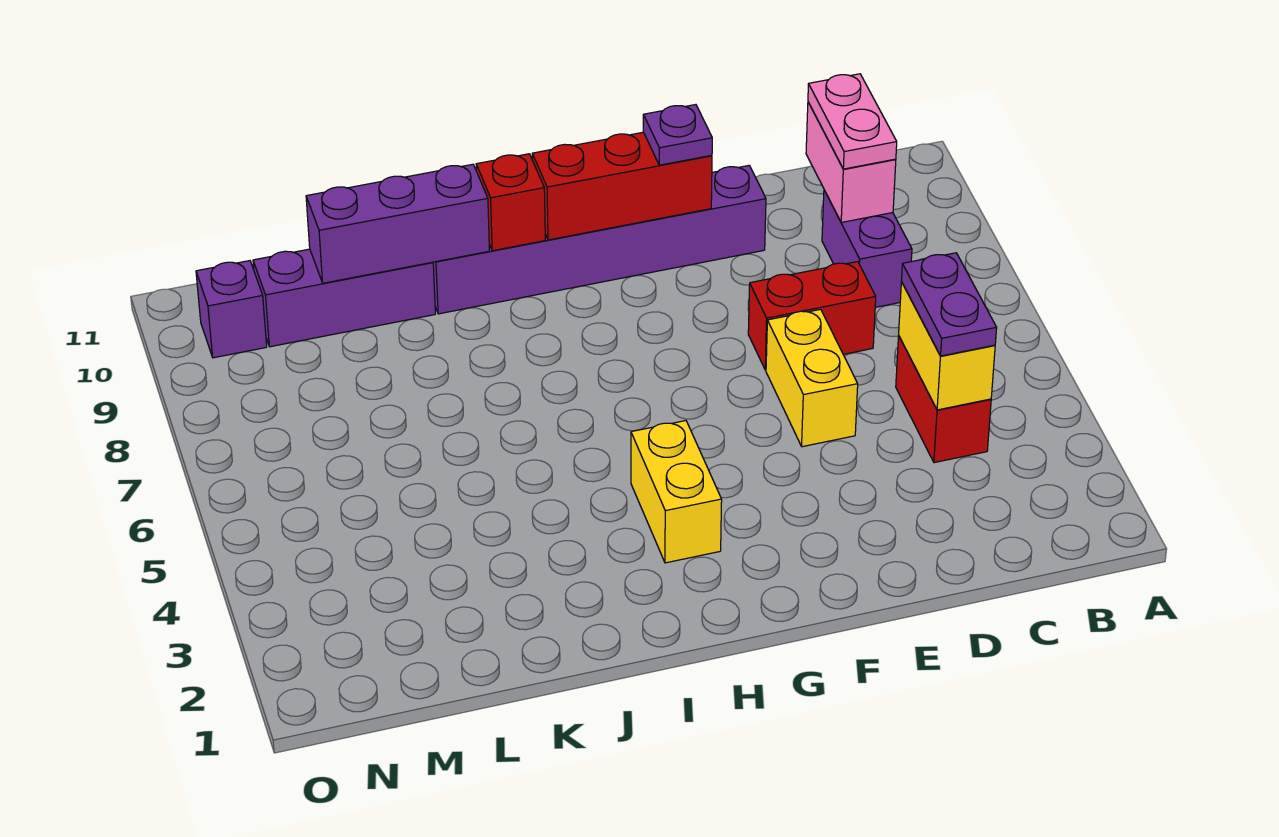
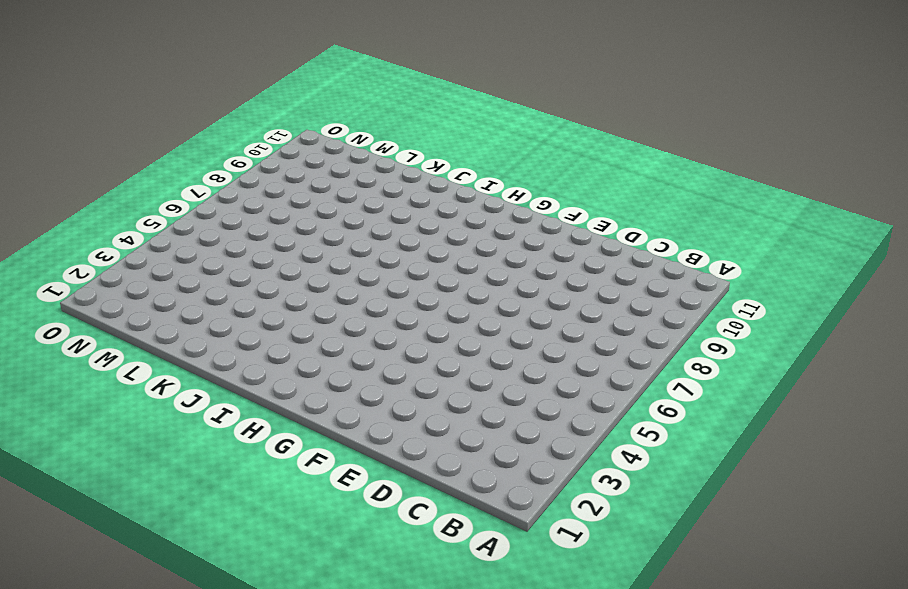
none -> red 1x2 brick [896,336,991,463]
none -> purple 1x2 brick [822,190,912,307]
none -> red 1x2 brick [748,262,876,370]

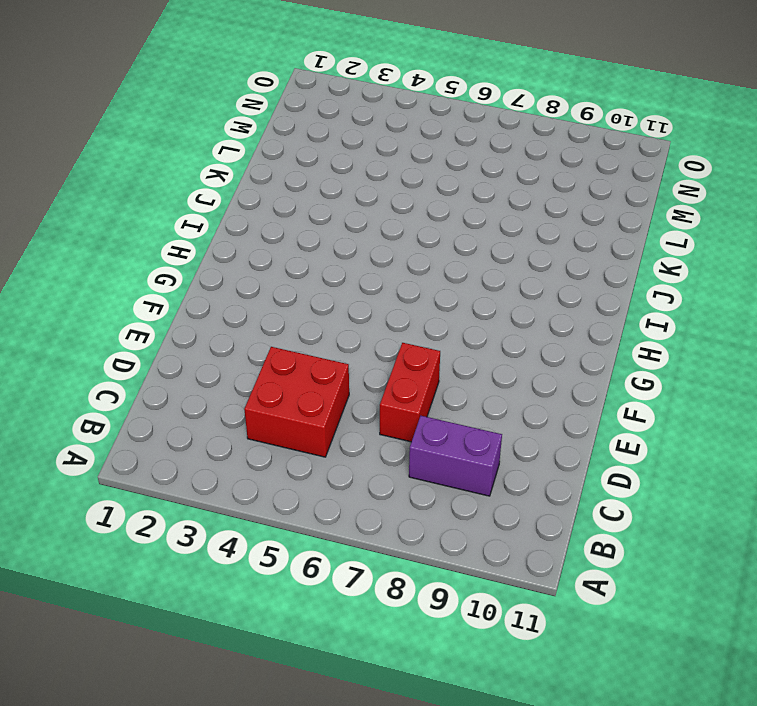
red 2x2 brick [244,347,349,457] -> red 1x2 brick [896,336,991,463]
none -> yellow 1x2 brick [766,309,858,447]
none -> purple 1x6 brick [433,166,766,314]
none -> yellow 1x2 brick [631,421,722,563]

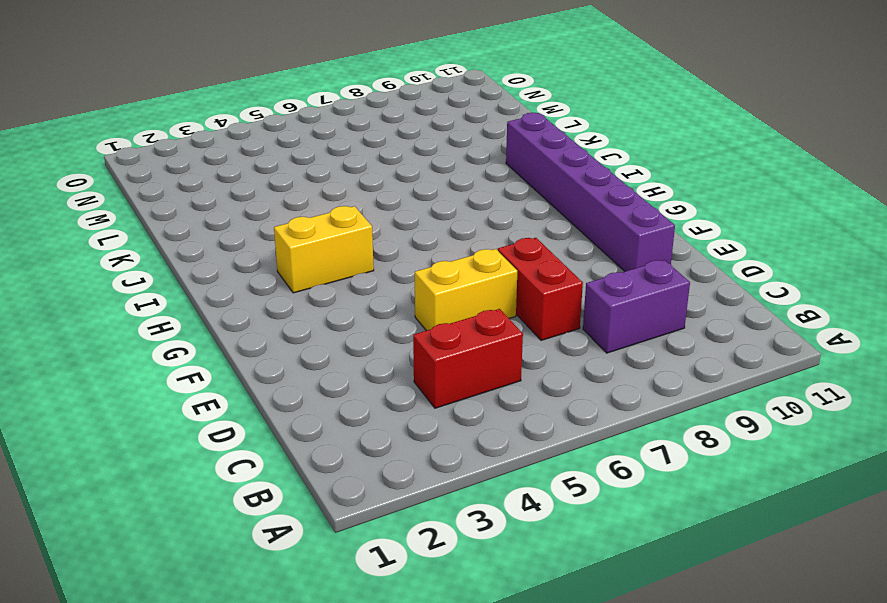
none -> purple 1x3 brick [253,249,435,347]
none -> purple 1x1 brick [196,261,267,358]
none -> yellow 1x2 brick [899,282,995,410]

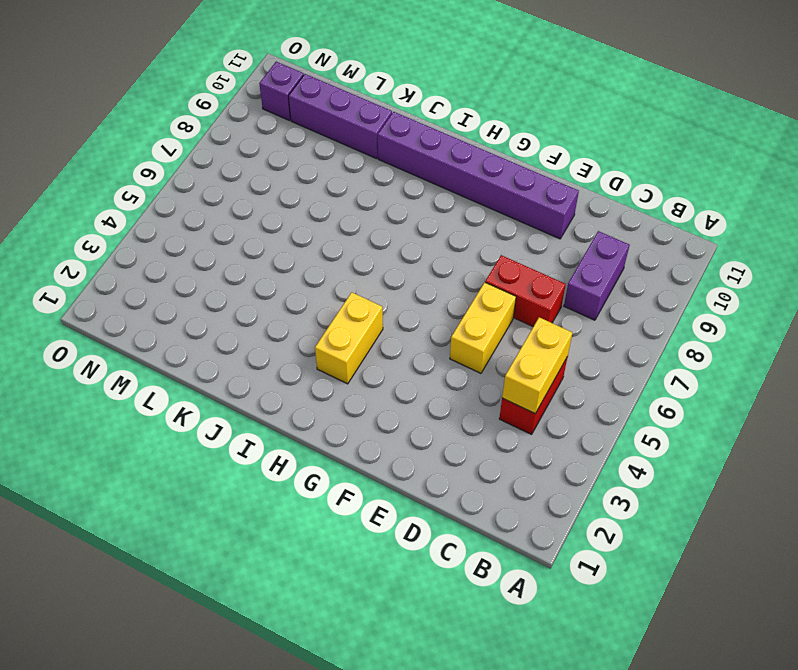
none -> pink 1x2 brick [806,102,896,222]
none -> red 1x3 brick [532,132,712,240]
none -> red 1x1 brick [476,154,545,251]

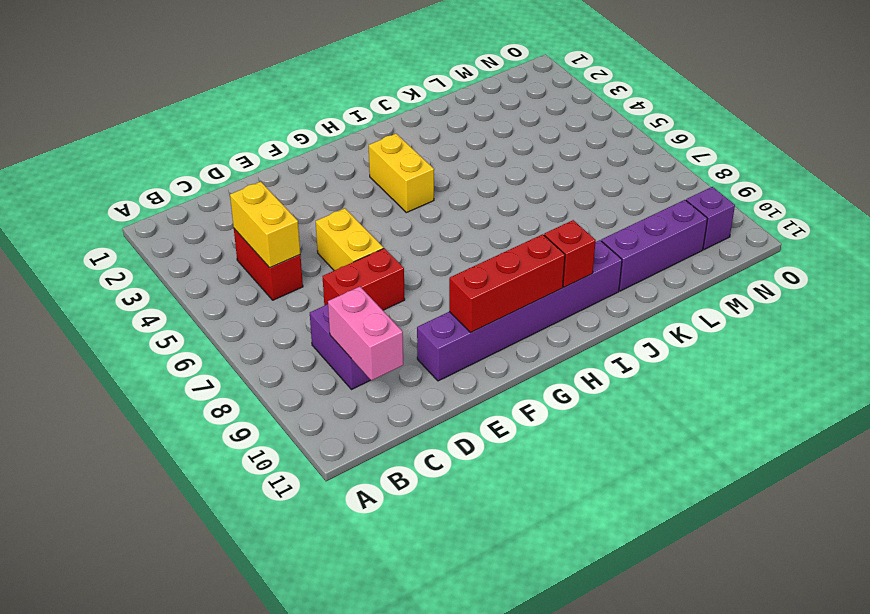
none -> purple 1x3 brick [306,164,489,283]
none -> purple 1x2 plate [902,253,997,356]
none -> pink 1x2 plate [808,74,897,169]

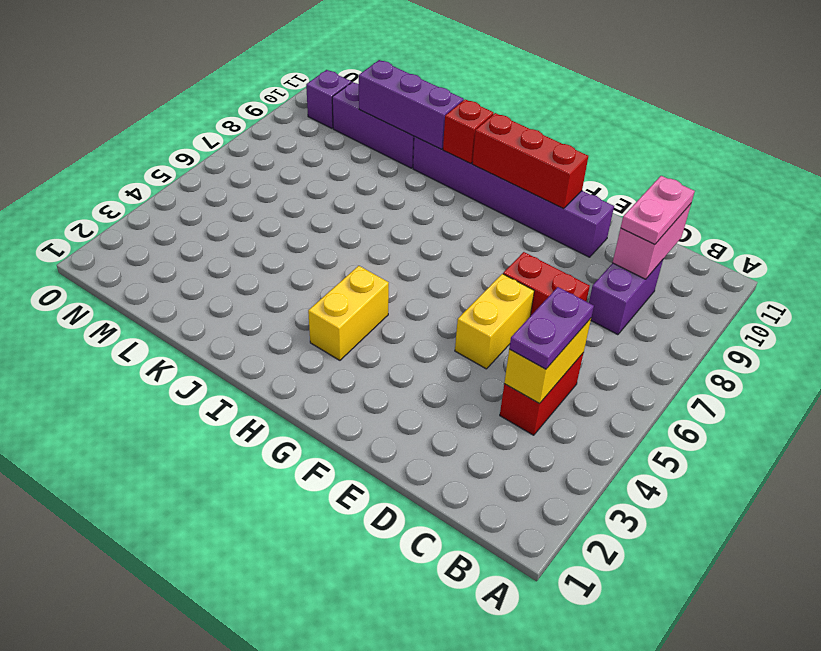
none -> purple 1x1 plate [643,105,712,165]

